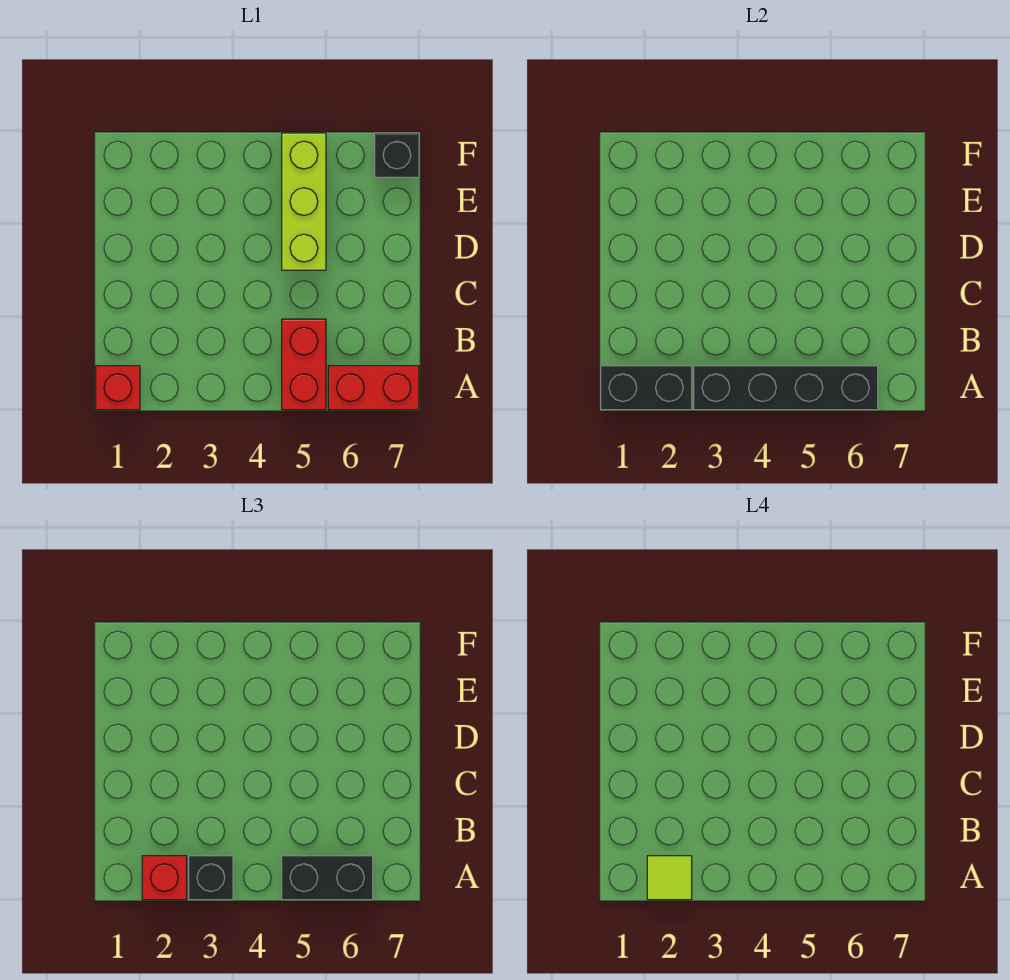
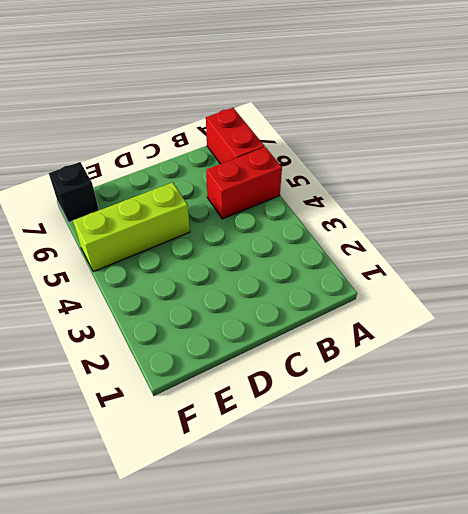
none -> red 1x1 brick [96,366,140,410]
none -> black 1x2 brick [601,366,692,410]

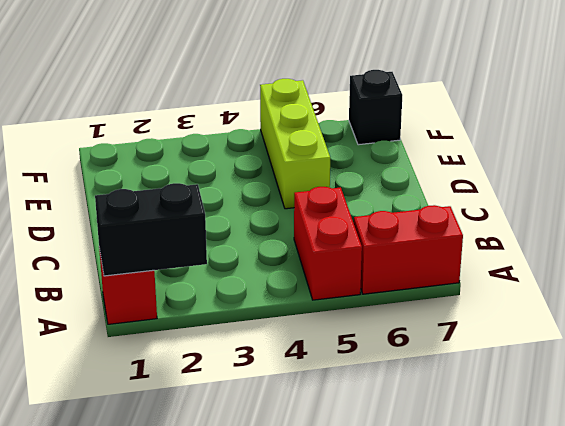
none -> black 1x4 brick [694,366,878,410]
none -> red 1x1 brick [142,856,187,900]

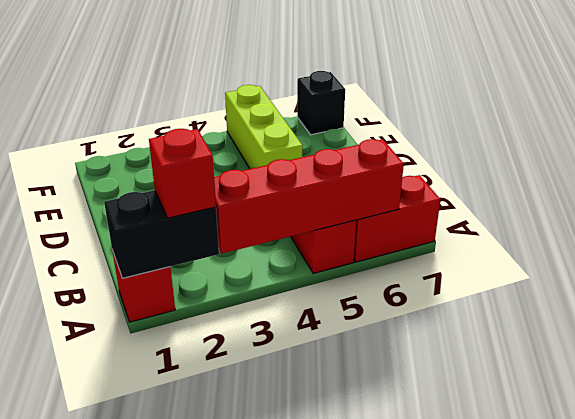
red 1x4 brick [214,139,404,253] -> black 1x4 brick [694,366,878,410]
none -> black 1x1 brick [189,856,233,900]
none -> black 1x2 brick [282,856,373,900]

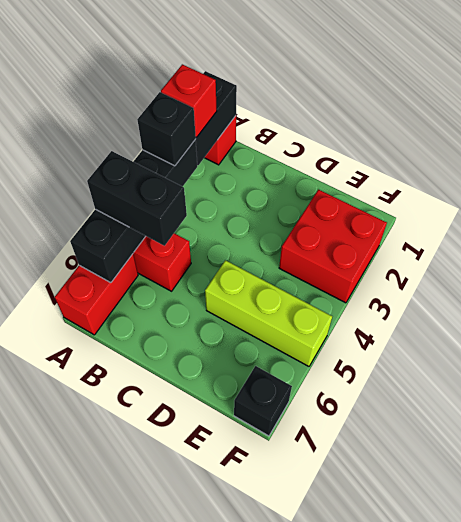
black 1x2 brick [87,151,187,246] -> black 1x2 brick turned to [282,856,373,900]
red 2x2 brick [279,190,387,303] -> none
none -> lime 1x1 tile [647,856,692,900]

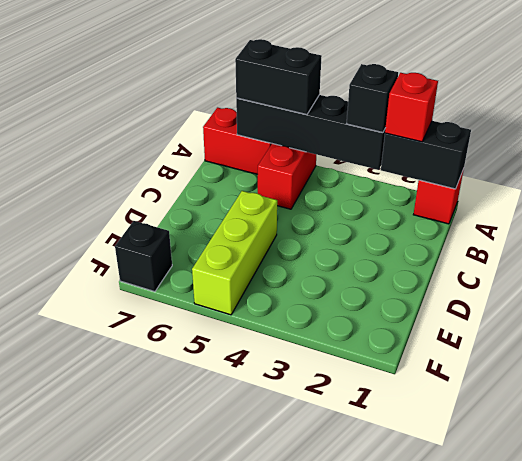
none -> lime 1x1 tile [647,856,692,900]

